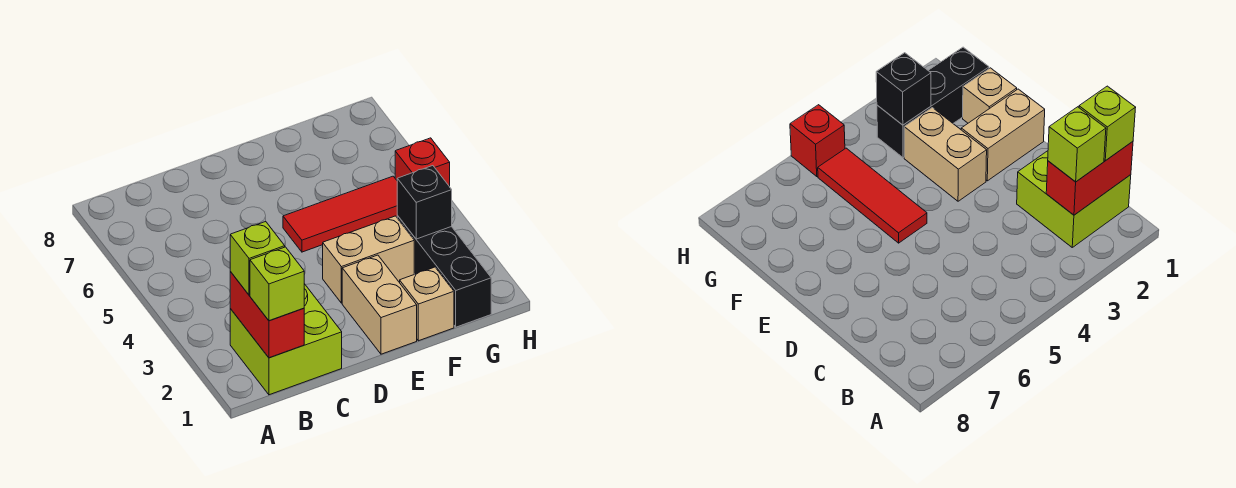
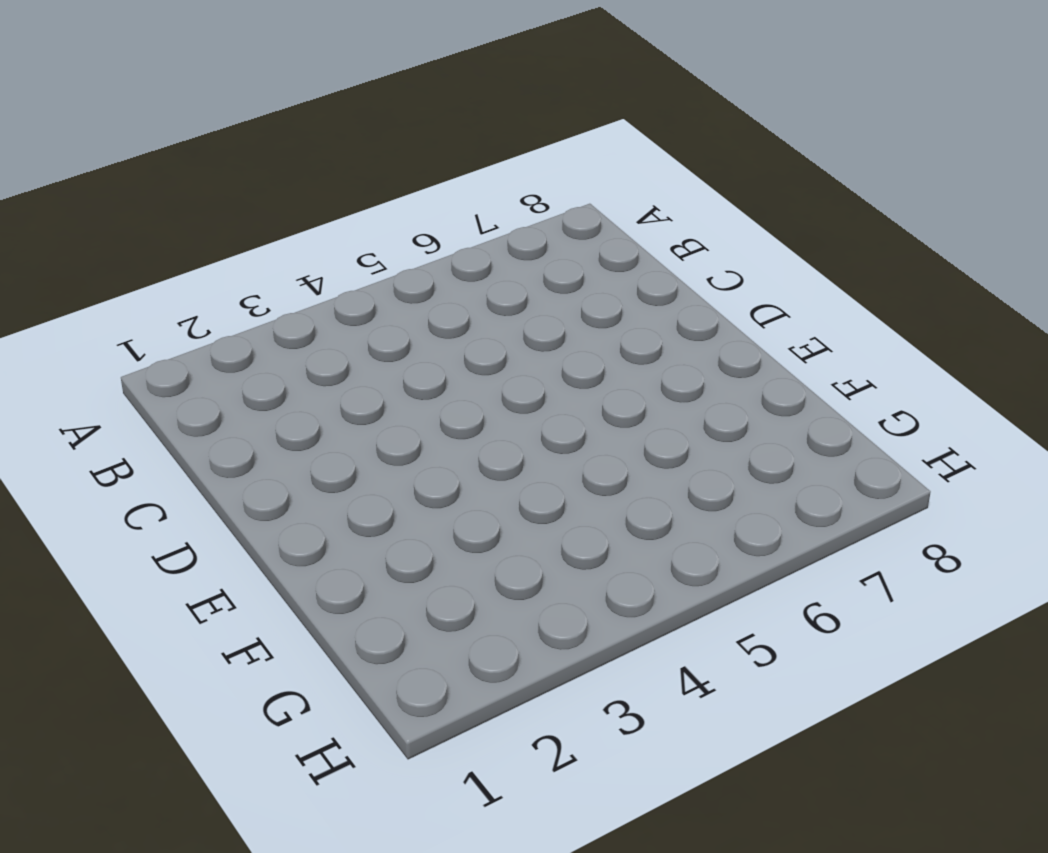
none -> lime 2x2 brick [230,284,342,395]
none -> tan 1x2 brick [342,255,417,354]

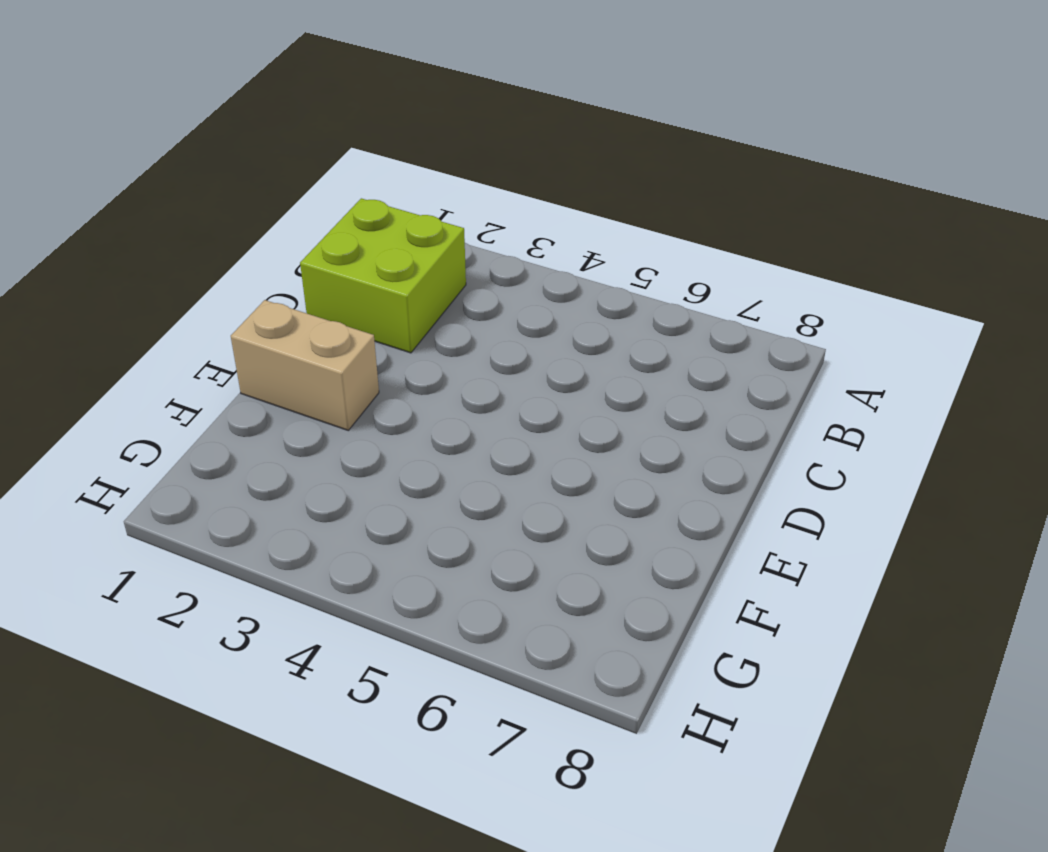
none -> tan 1x2 brick [323,216,414,303]
none -> red 1x3 tile [283,176,398,252]

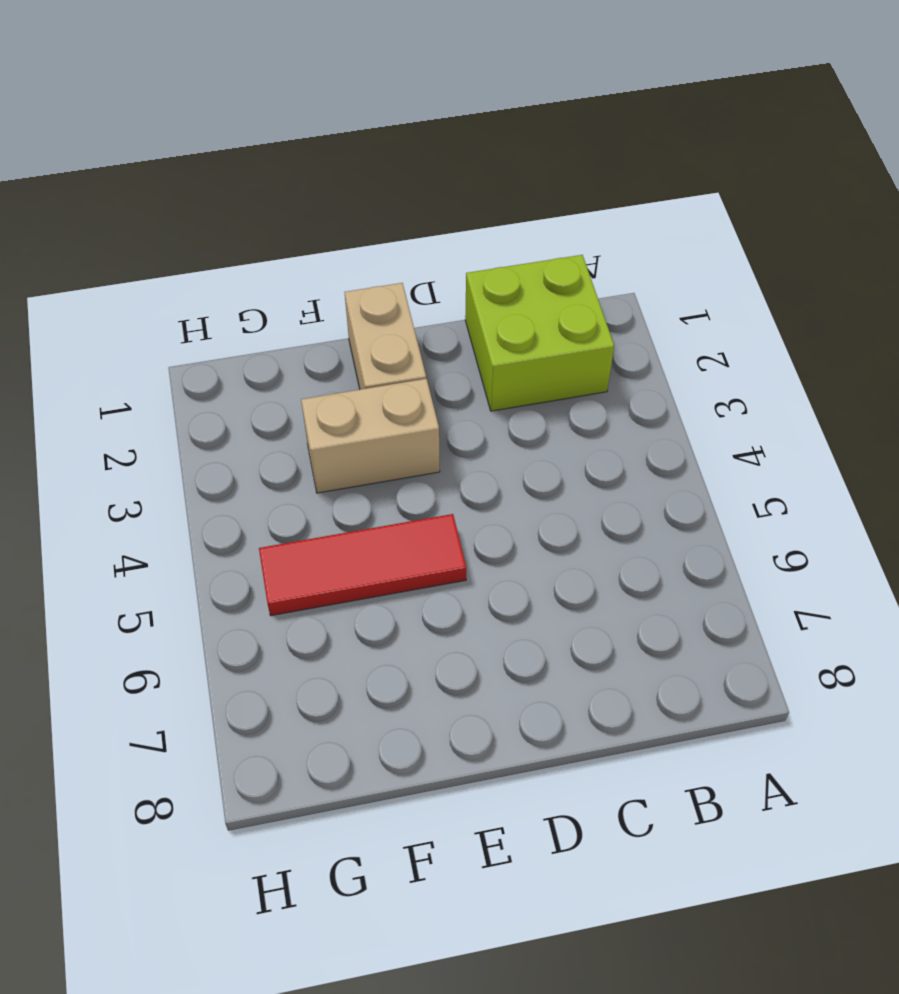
none -> tan 1x1 brick [399,267,454,341]
none -> black 1x3 brick [397,216,491,327]

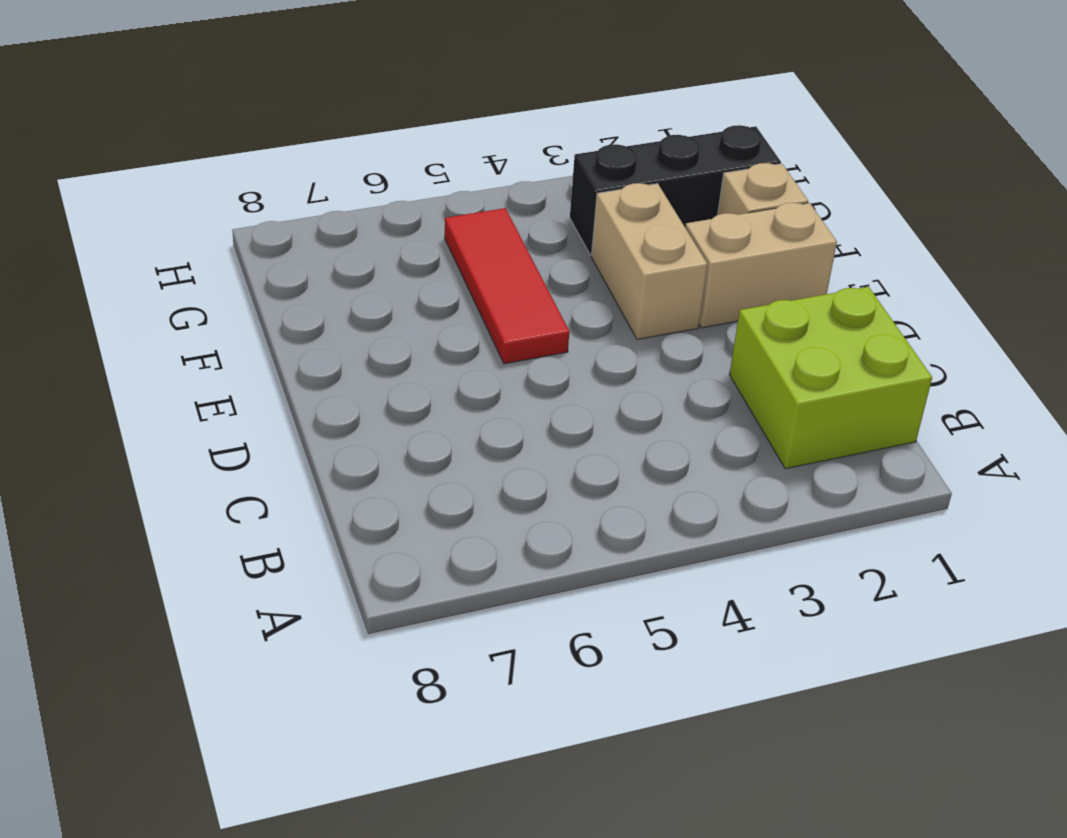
none -> red 1x1 brick [395,138,450,187]
none -> red 1x2 brick [230,272,304,358]

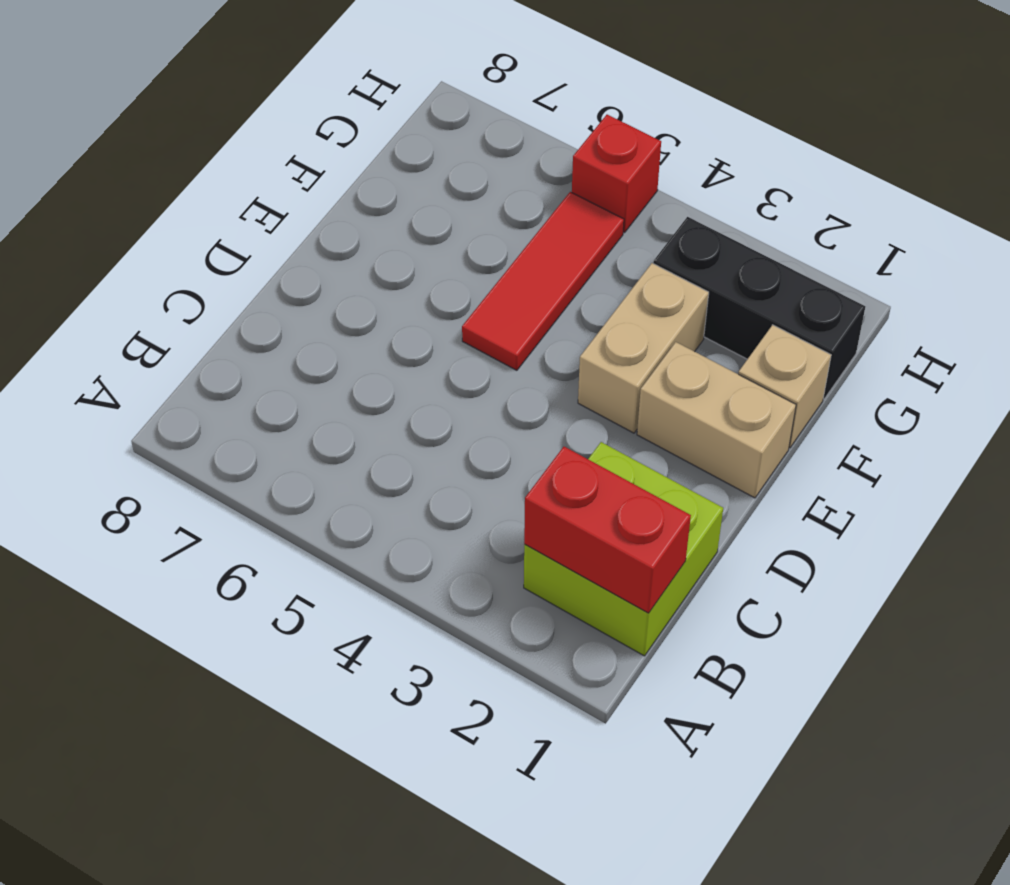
none -> black 1x1 brick [397,166,452,239]
none -> lime 1x1 brick [250,247,304,321]

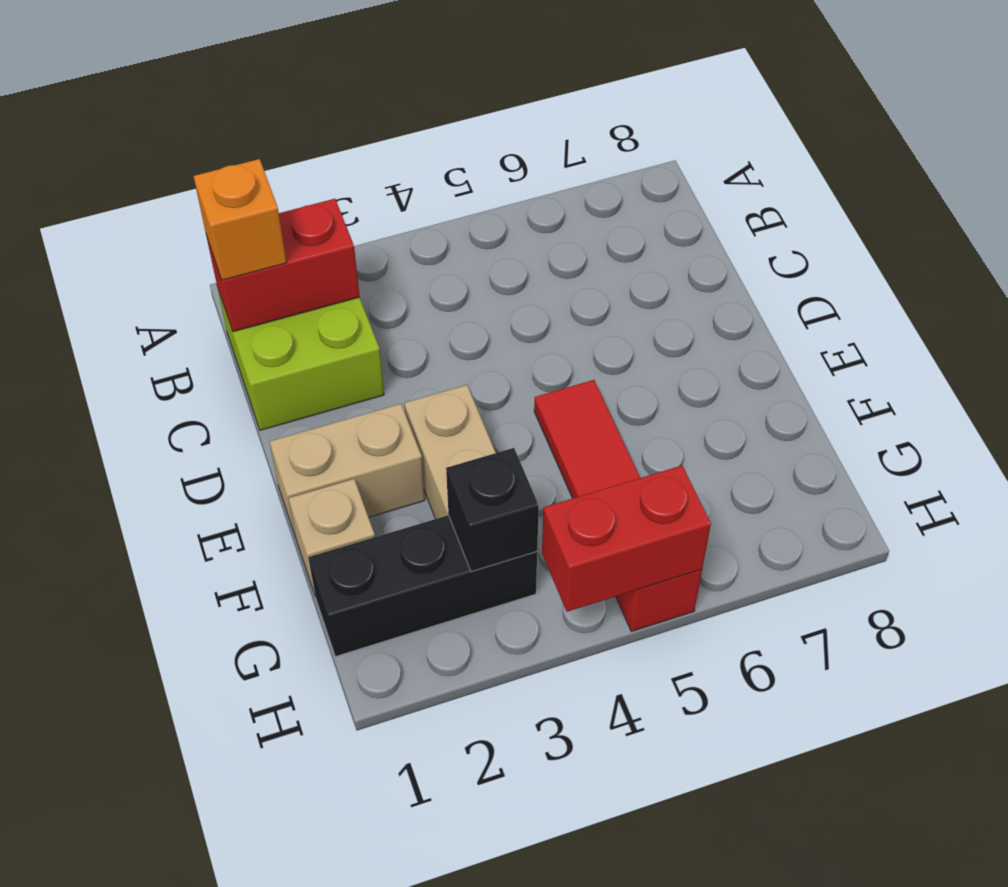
orange 1x1 brick [193,159,287,280] -> lime 1x1 brick [250,247,304,321]
red 1x2 brick [542,466,711,612] -> none
none -> lime 1x1 brick [230,222,285,295]

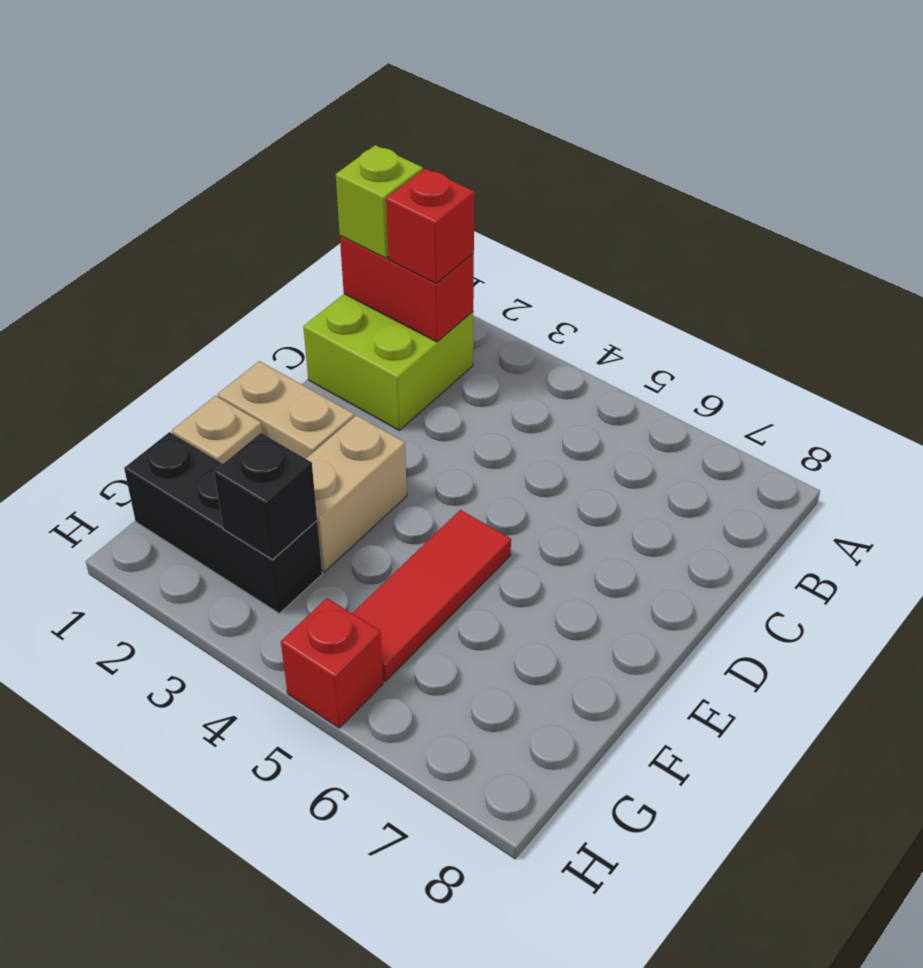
red 1x1 brick [386,168,474,283] -> lime 1x1 brick [230,222,285,295]

